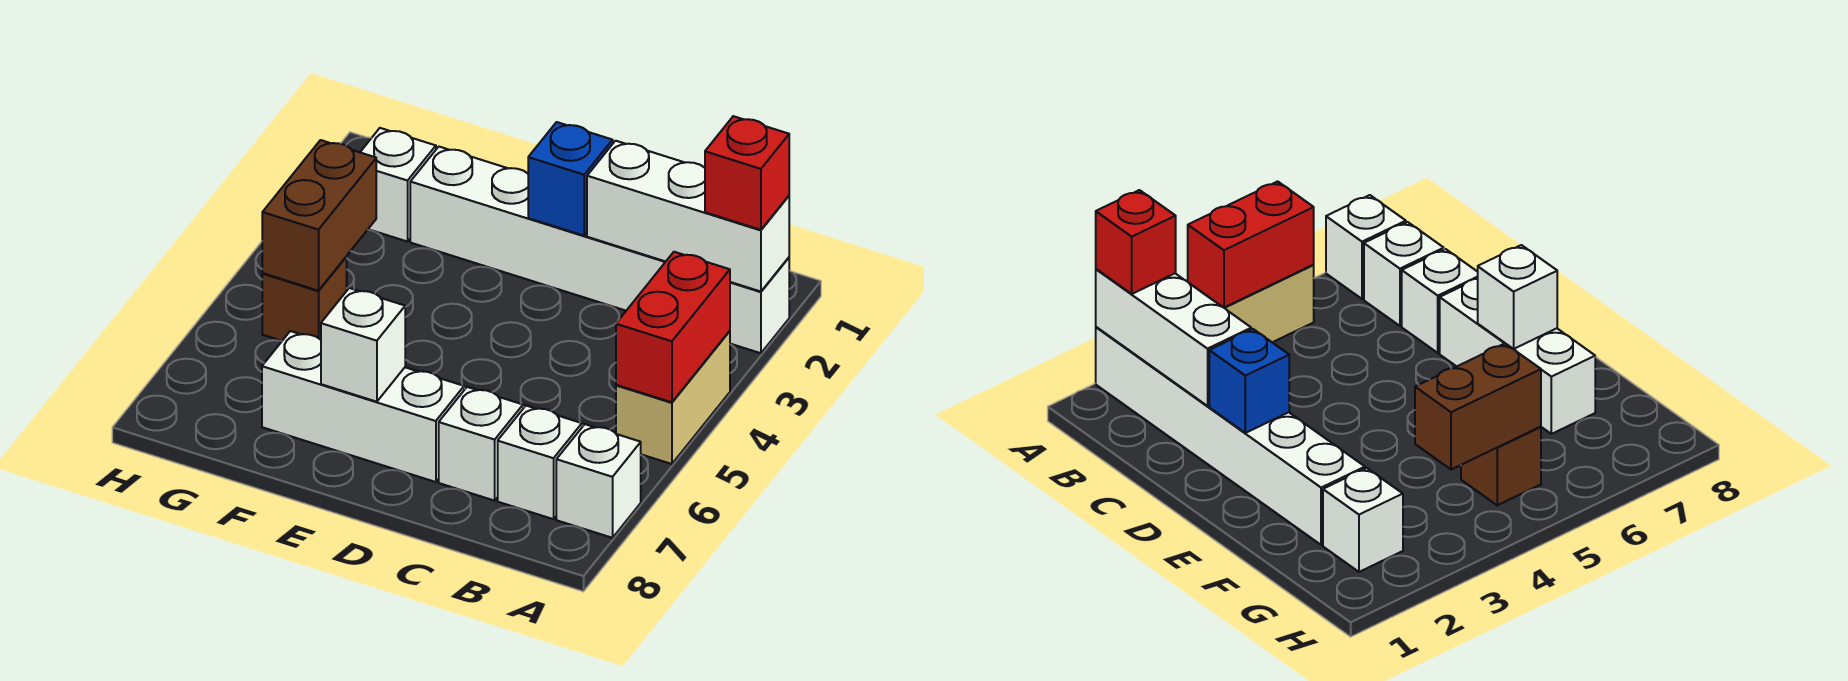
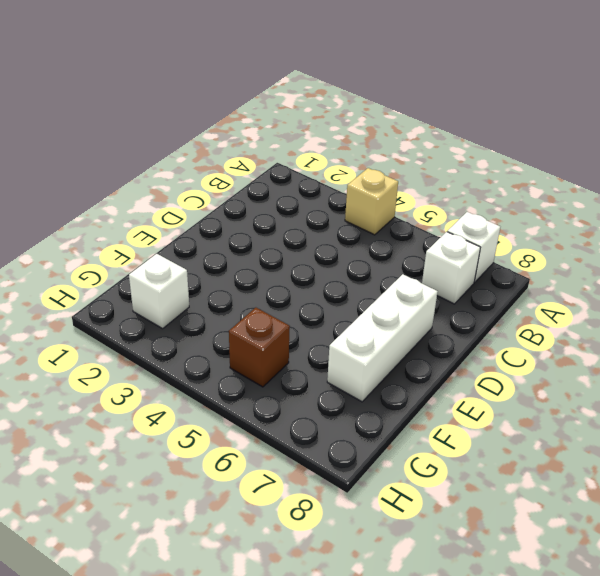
tan 1x1 brick [345,168,398,235] -> tan 1x2 brick [616,331,730,464]
none -> white 1x6 brick [410,147,789,353]
none -> white 1x1 brick [439,387,523,501]
none -> white 1x3 brick [587,141,789,292]

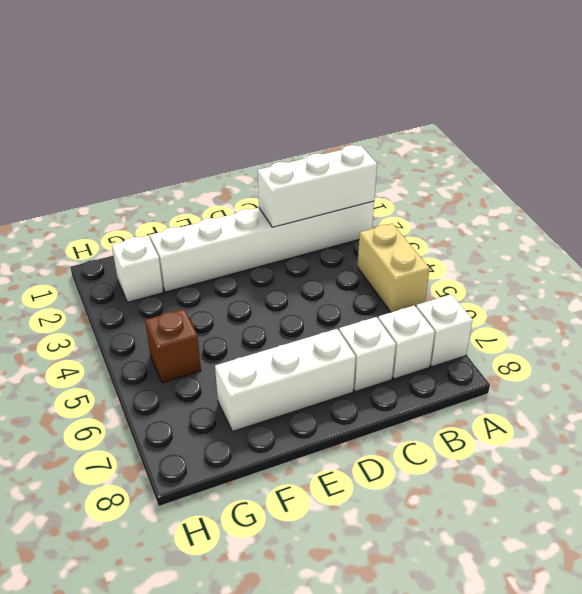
none -> red 1x2 brick [616,252,730,402]
none -> blue 1x1 brick [528,122,613,236]
none -> white 1x1 brick [321,288,405,402]

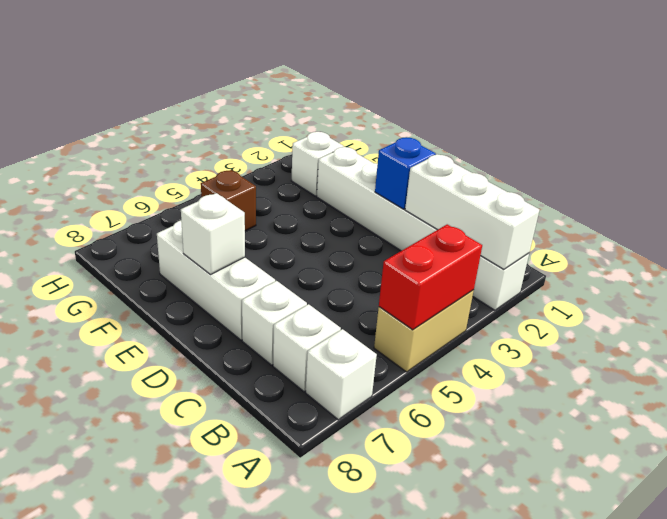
none -> brown 1x2 brick [262,140,376,291]
none -> red 1x1 brick [705,116,789,230]

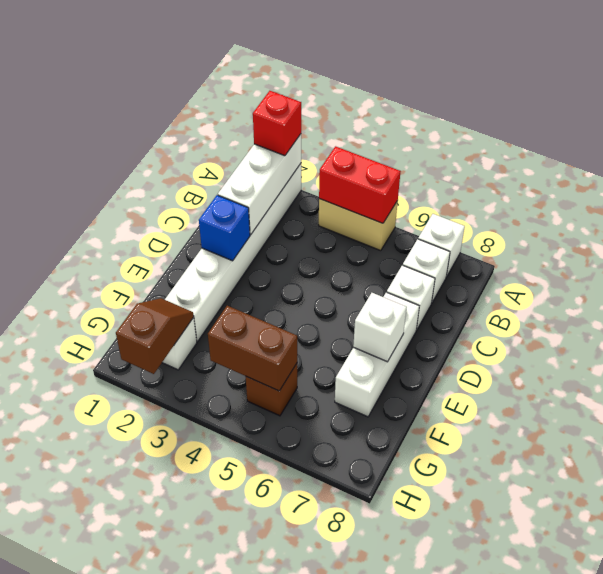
brown 1x2 slope [116,298,194,374] -> none

